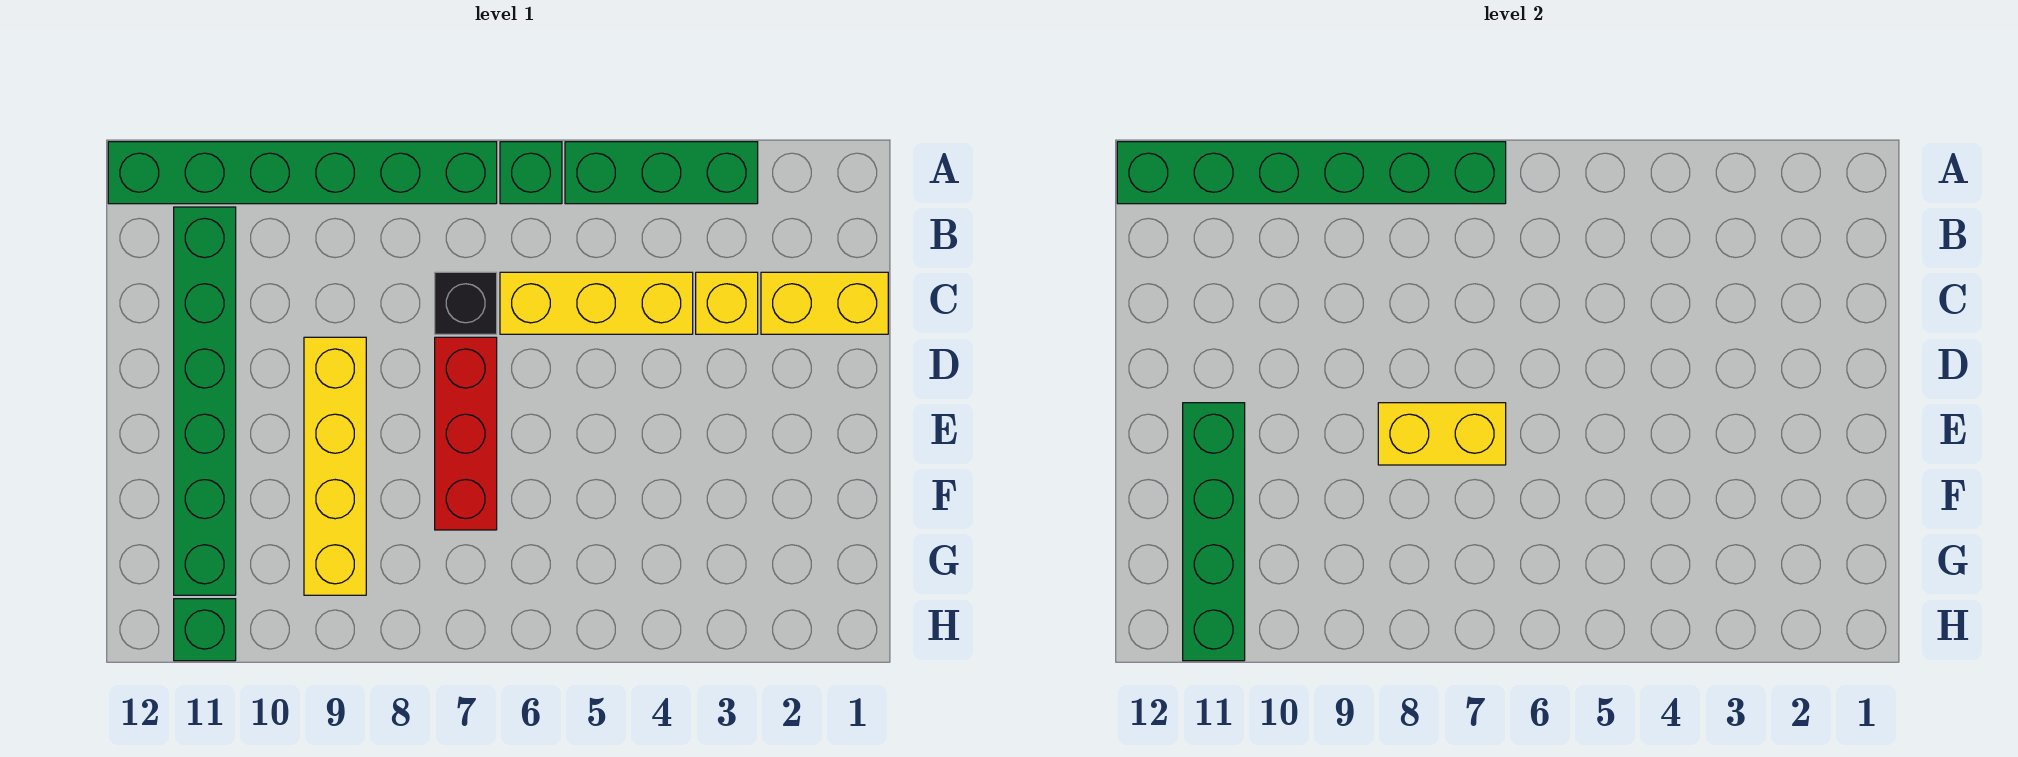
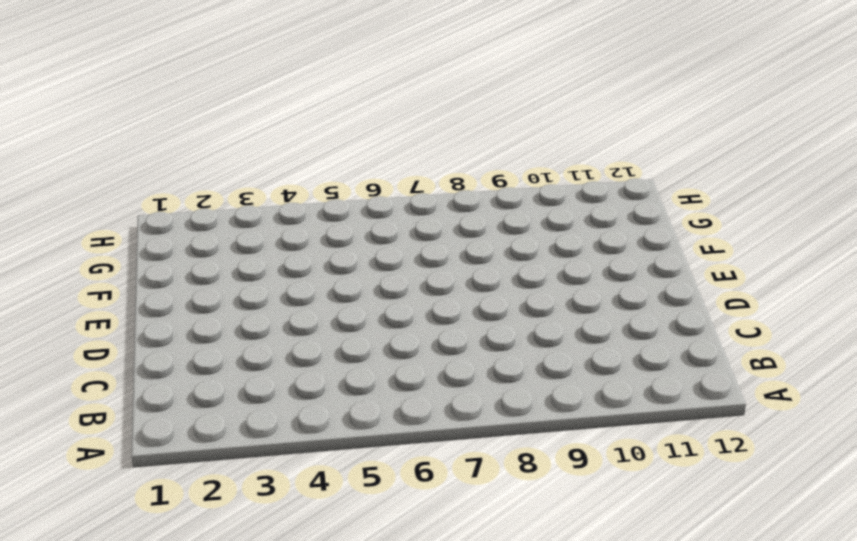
none -> green 1x3 brick [565,142,758,204]
none -> green 1x1 brick [500,142,562,204]
none -> green 1x6 brick [108,142,497,204]

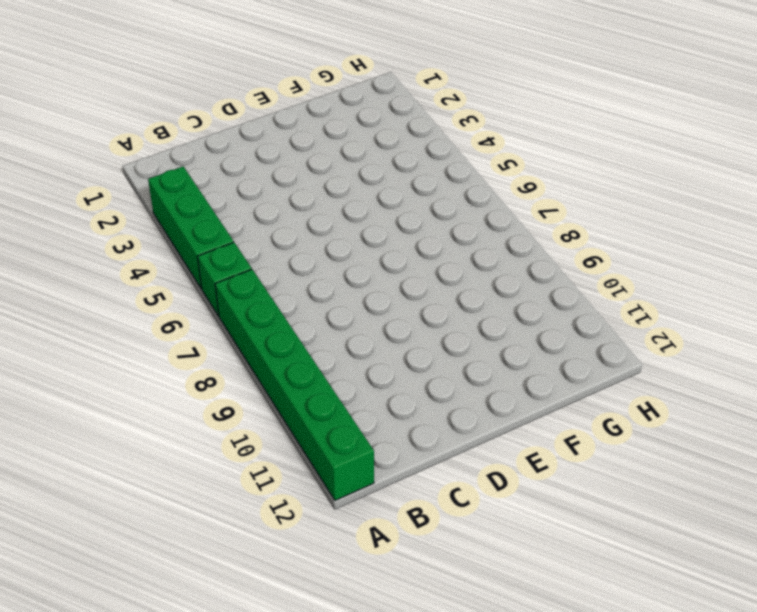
none -> green 1x6 brick [174,207,236,595]
none -> yellow 1x2 brick [761,272,888,334]
none -> yellow 1x1 brick [696,272,758,334]

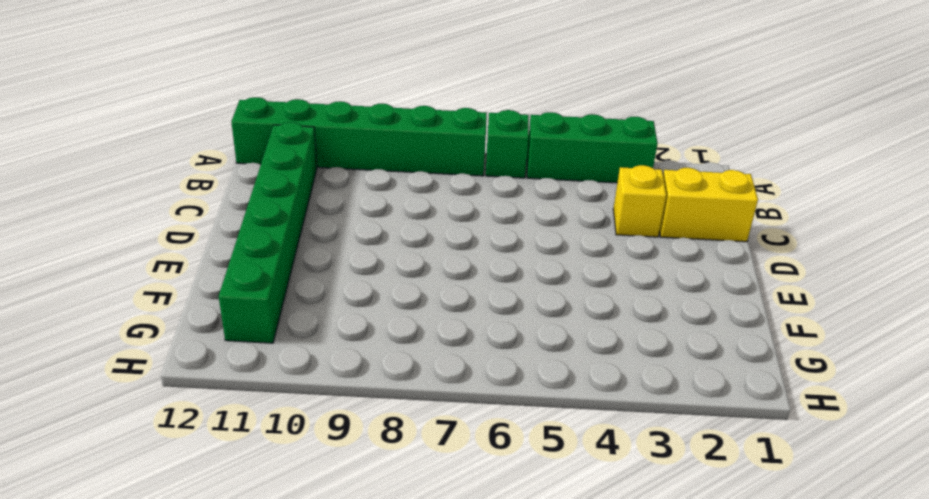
none -> yellow 1x3 brick [500,272,693,334]
none -> black 1x1 brick [435,272,497,334]
none -> red 1x3 brick [435,337,497,530]

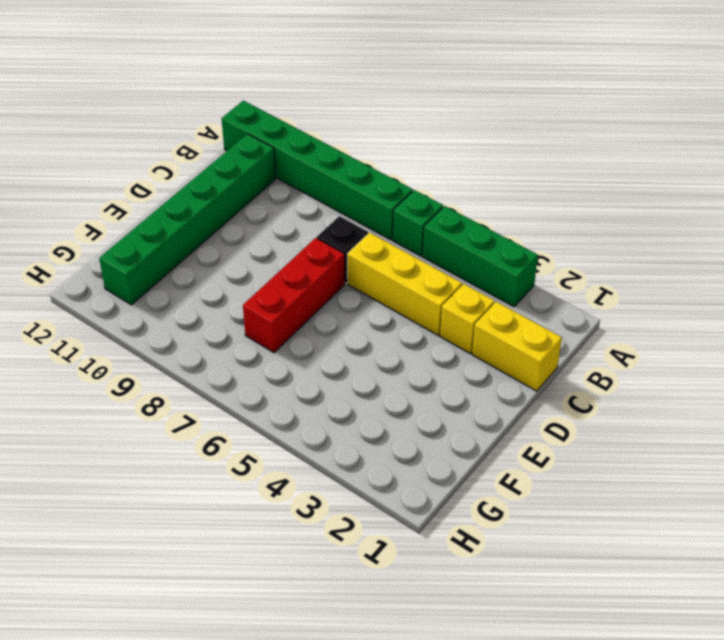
none -> yellow 1x4 brick [304,337,366,595]
none -> green 1x1 brick [174,599,236,661]
none -> green 1x6 brick [1117,142,1506,204]

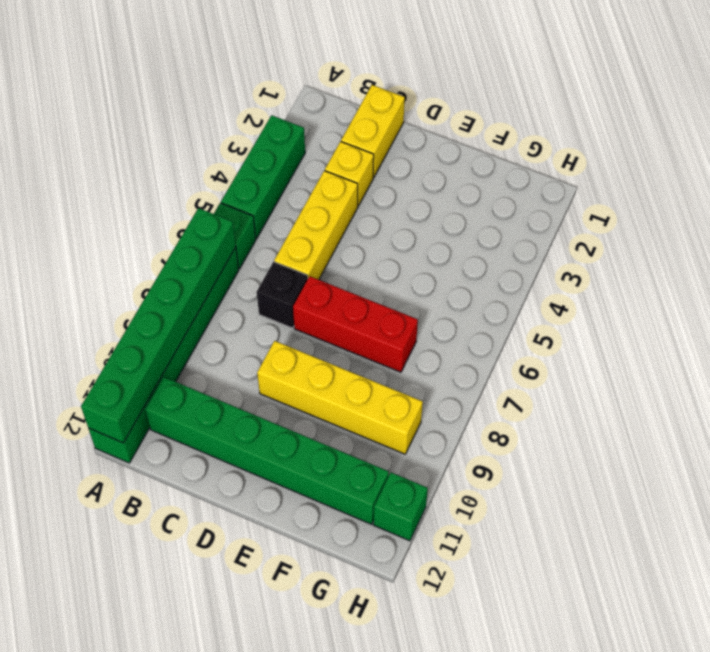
none -> yellow 1x2 brick [1378,403,1506,465]
none -> green 1x4 brick [1183,403,1245,661]

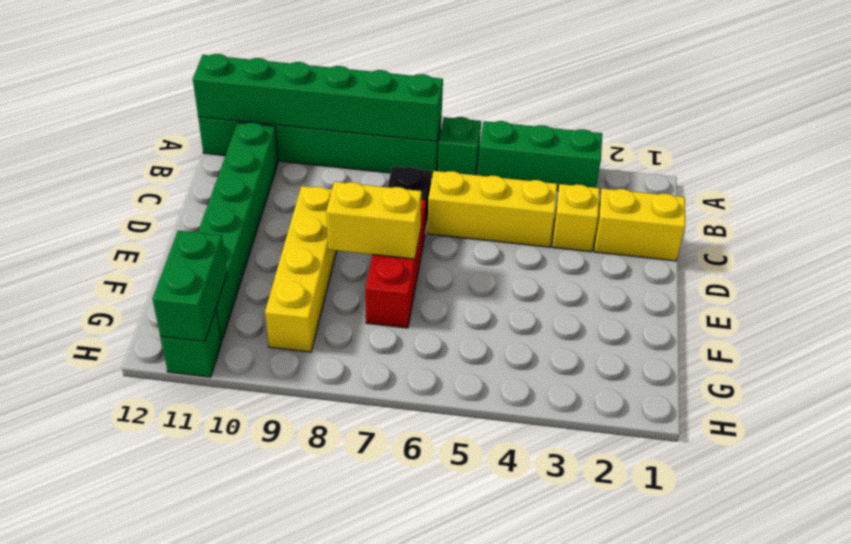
green 1x2 brick [152,231,227,342] -> green 1x4 brick [1183,403,1245,661]

